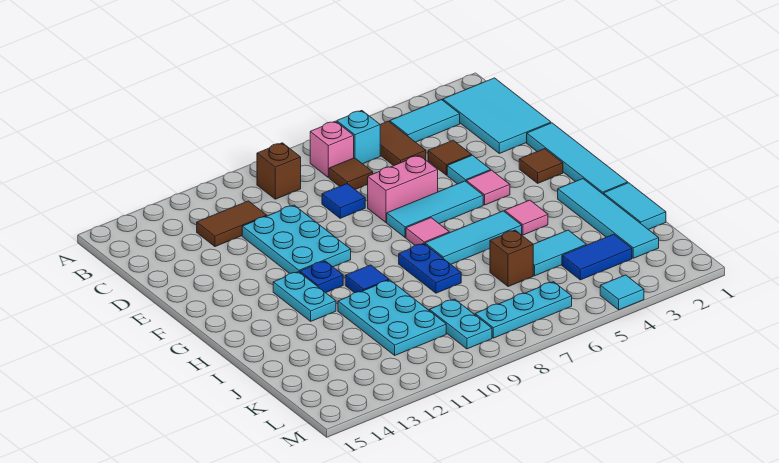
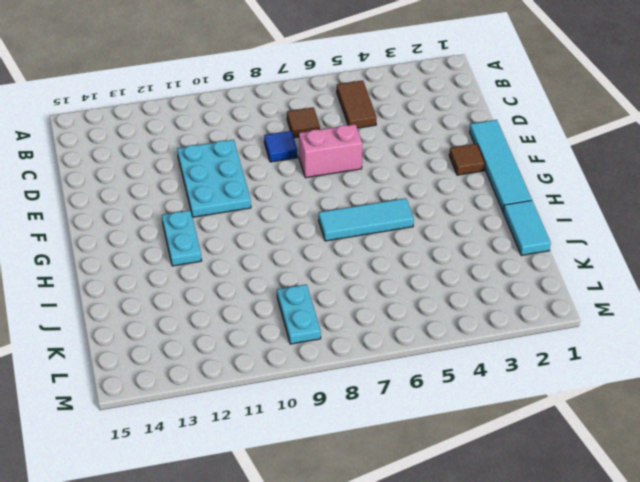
none -> cyan 2x3 tile [443,78,551,153]
none -> cyan 1x2 tile [390,100,460,142]
none -> cyan 1x1 brick [337,111,380,164]
none -> pink 1x1 brick [310,121,354,178]

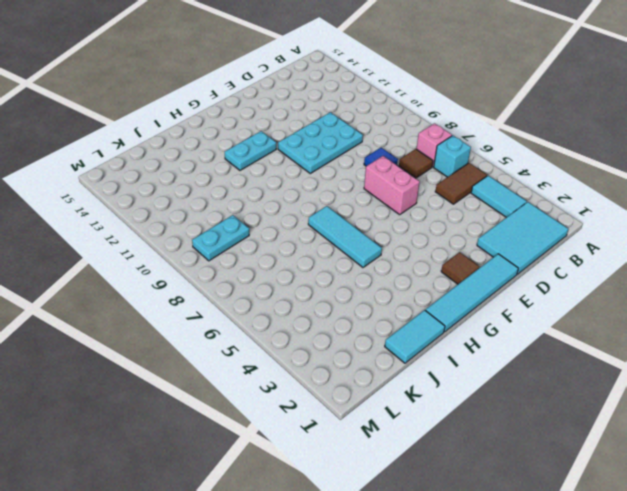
none -> brown 1x1 brick [257,143,301,199]
none -> brown 1x2 tile [197,201,267,247]
none -> brown 1x1 tile [428,140,472,175]
none -> cyan 1x1 tile [447,155,491,184]

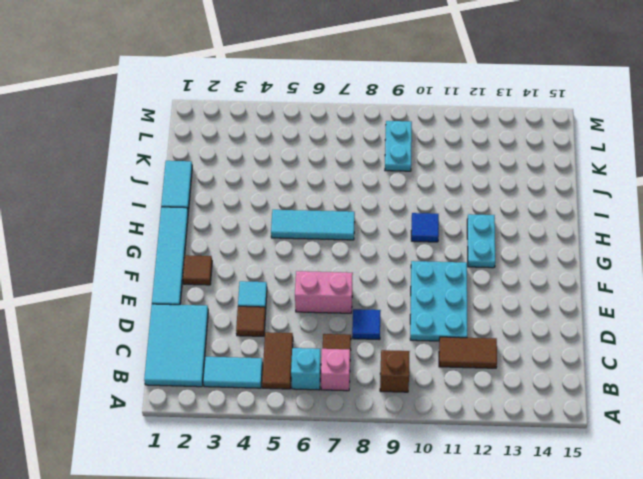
none -> pink 1x1 tile [466,170,510,205]
none -> cyan 1x3 tile [387,181,483,237]
none -> pink 1x1 tile [406,218,449,245]
none -> blue 1x1 plate [300,261,343,293]

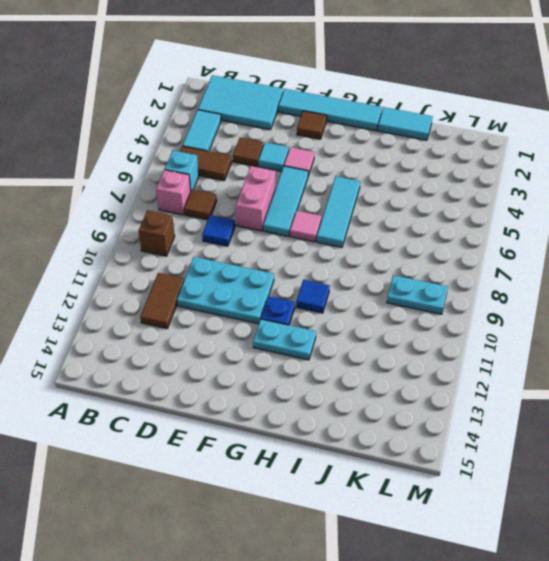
none -> cyan 1x4 tile [558,179,659,258]
none -> pink 1x1 tile [505,200,548,235]
none -> blue 1x2 plate [399,243,461,293]
none -> cyan 2x3 plate [338,280,446,355]

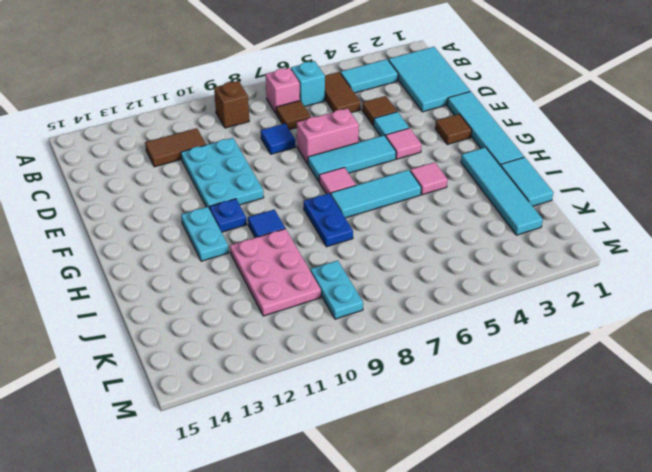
pink 2x3 plate [230,229,321,316] -> cyan 2x3 plate [338,280,446,355]
none -> cyan 1x2 tile [533,230,586,276]
none -> brown 1x1 brick [490,230,533,287]
none -> blue 1x2 tile [562,234,632,280]
none -> cyan 1x3 plate [475,282,572,338]

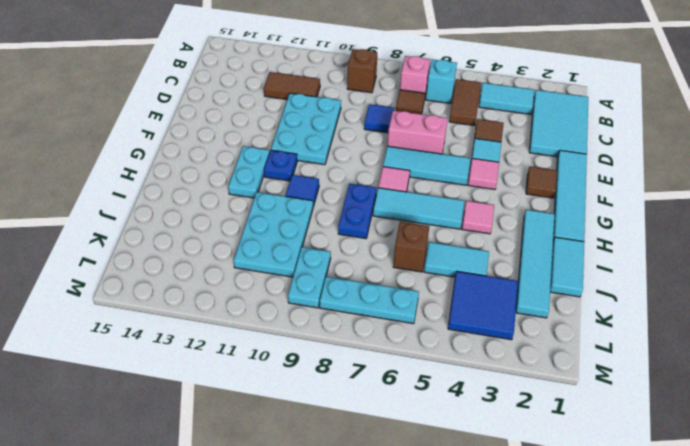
blue 2x2 tile [448,271,518,340] -> blue 1x2 tile [562,234,632,280]
none -> cyan 1x1 tile [600,275,644,310]

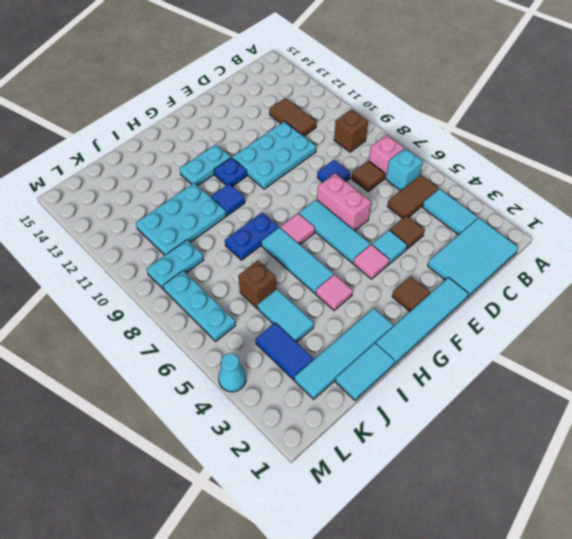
cyan 1x1 cone [218,353,246,392] -> cyan 1x1 tile [600,275,644,310]

